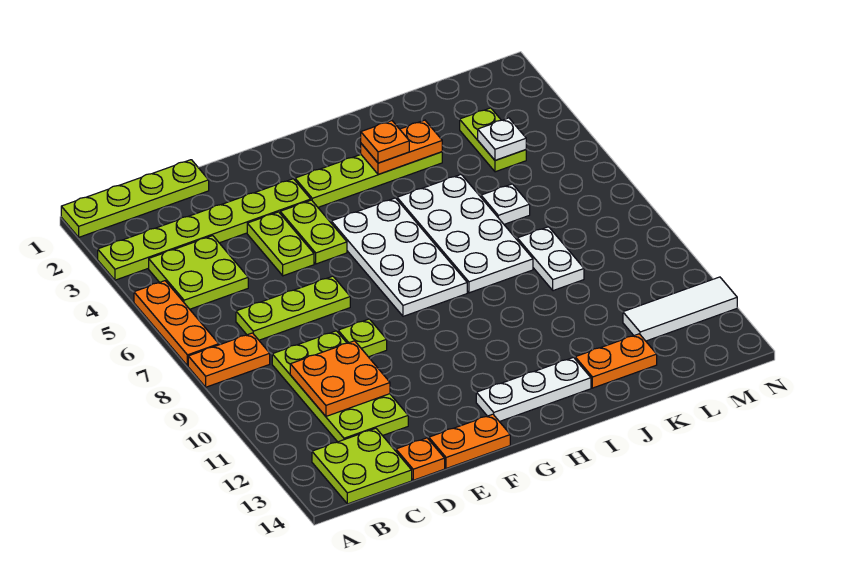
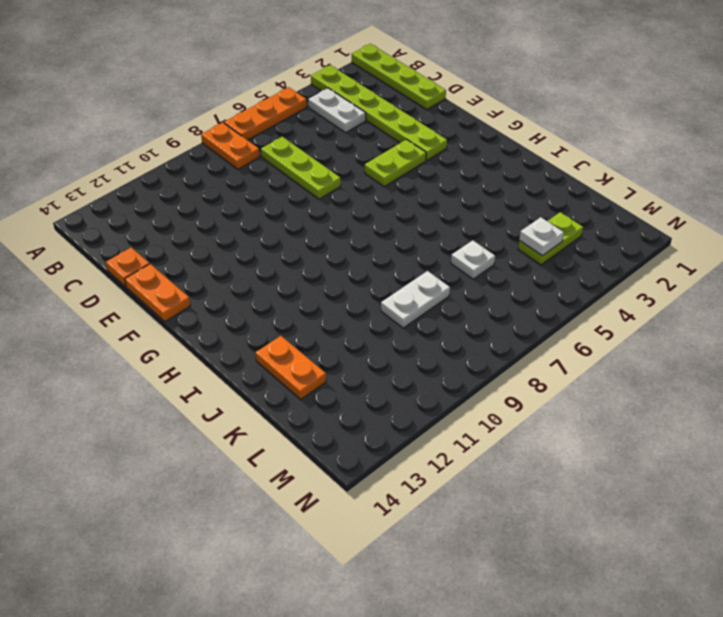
white 1x2 plate [308,88,366,133] -> lime 2x2 plate [149,236,248,309]
none -> lime 2x2 plate [312,428,412,504]
none -> lime 2x4 plate [272,331,408,442]
none -> lime 1x2 plate [247,212,314,276]

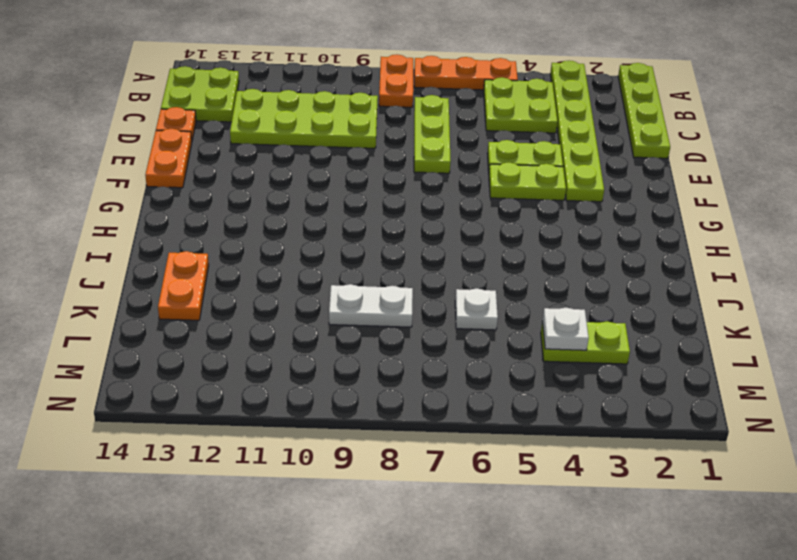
none -> lime 1x1 plate [338,319,387,357]
none -> lime 1x4 plate [295,152,442,207]
none -> white 2x4 plate [331,198,467,316]

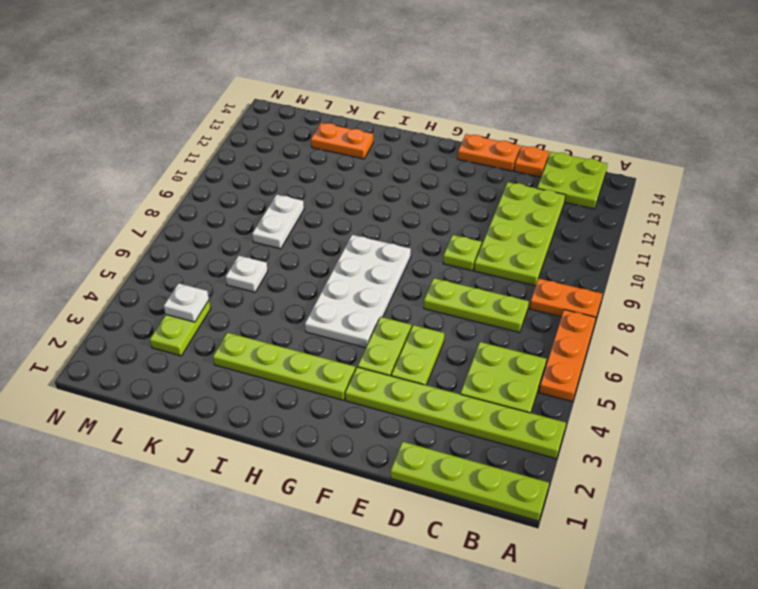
none -> white 1x3 plate [476,357,591,422]
none -> white 2x4 plate [397,175,533,293]
none -> white 1x3 tile [623,277,737,341]

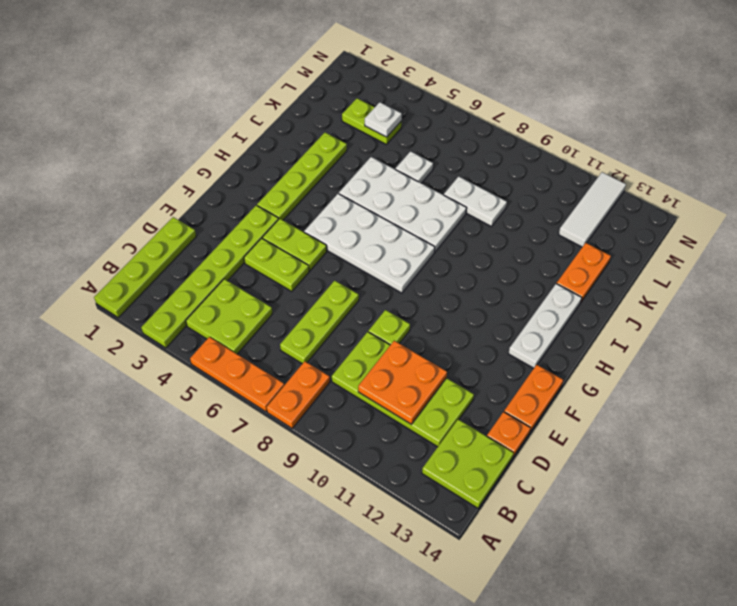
none -> orange 1x2 plate [361,120,442,175]
none -> orange 1x1 plate [361,121,409,163]

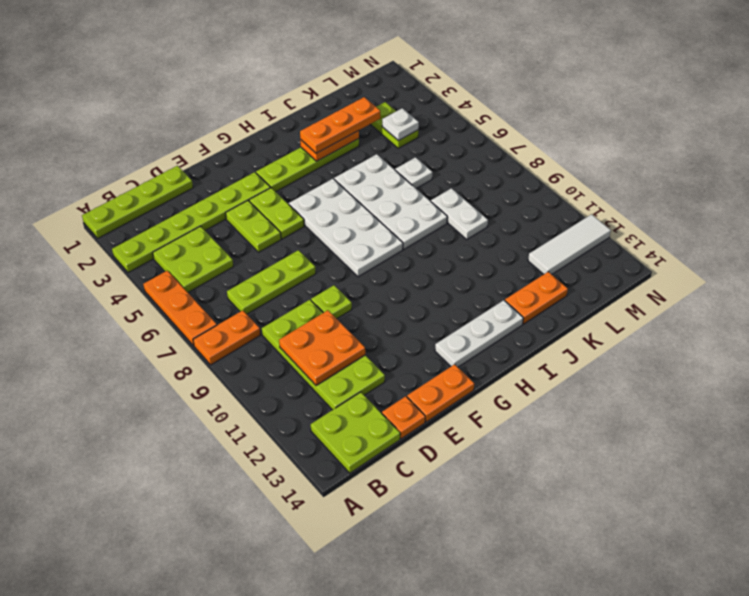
orange 1x3 plate [300,97,380,153] -> orange 1x1 plate [361,121,409,163]

